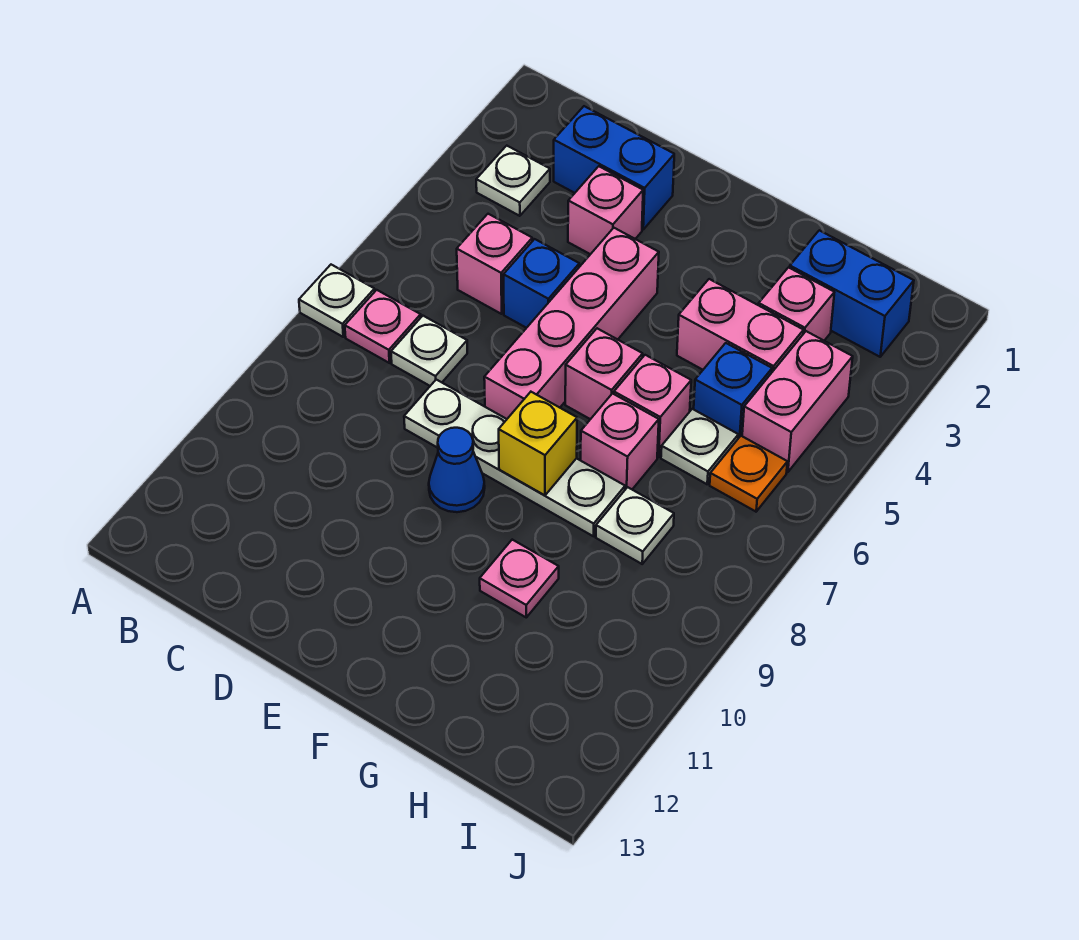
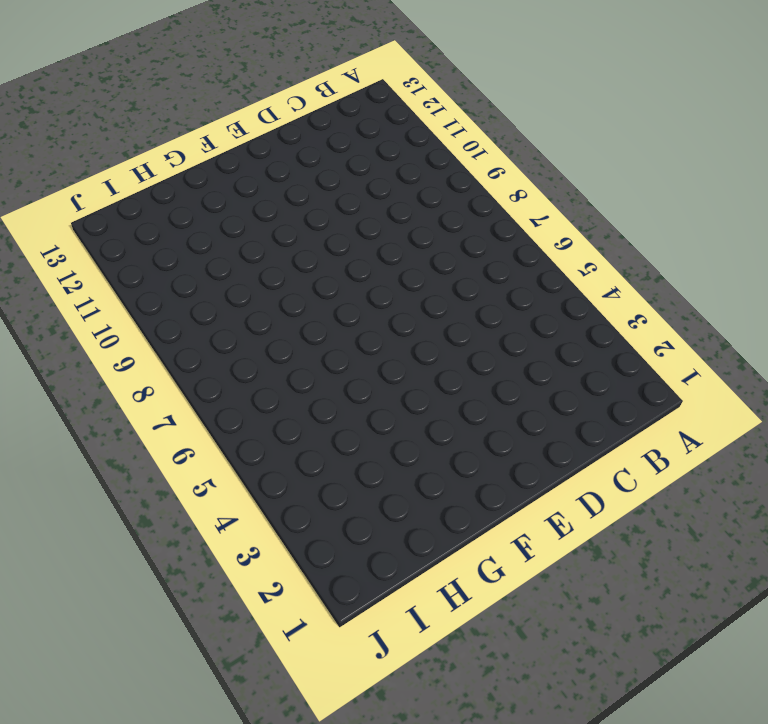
none -> white 1x1 plate [299,265,375,337]
none -> white 1x1 plate [476,146,550,216]
none -> pink 1x1 plate [345,290,421,363]

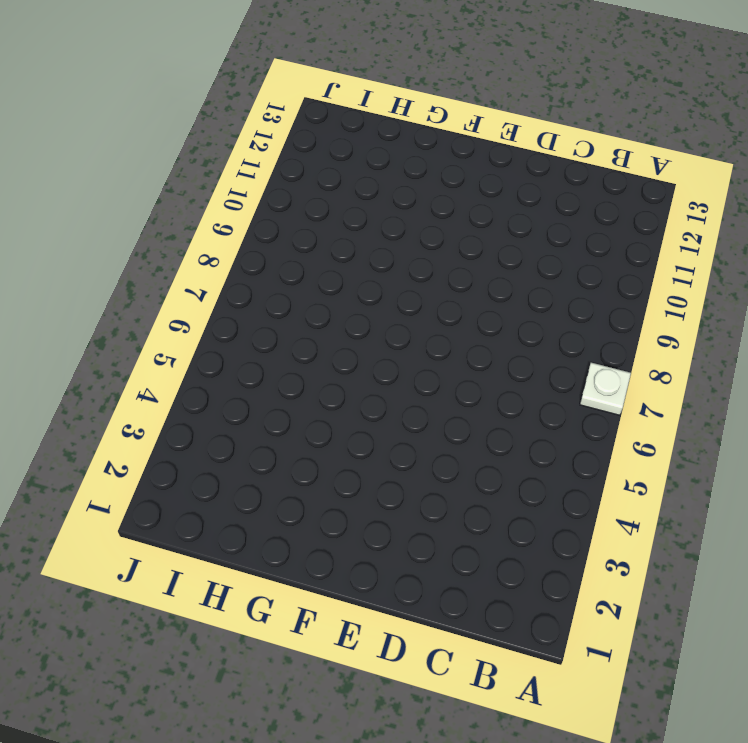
none -> white 1x1 plate [476,146,550,216]
none -> pink 1x1 plate [345,290,421,363]
none -> blue 1x2 brick [554,106,674,229]

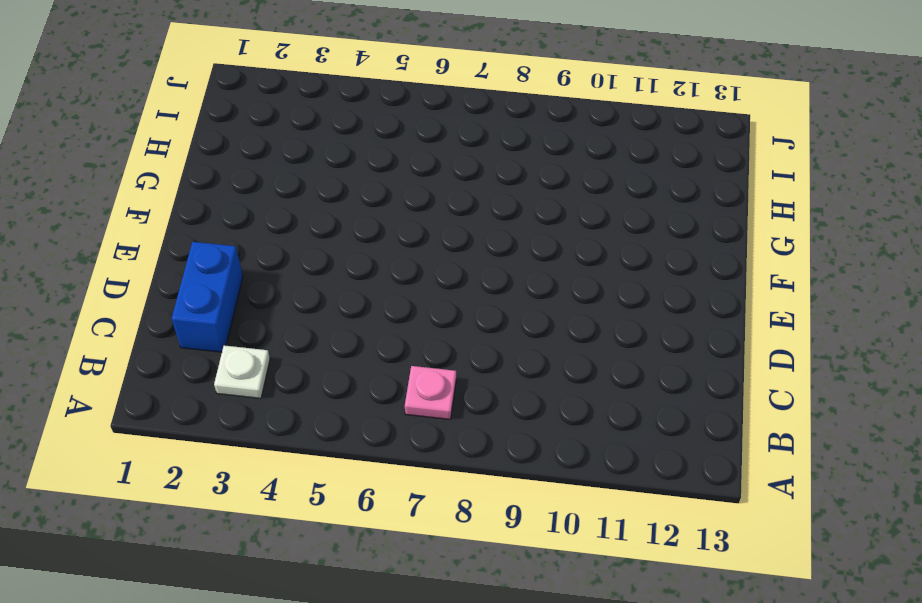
none -> white 1x1 plate [299,265,375,337]
none -> pink 1x1 brick [457,214,532,314]
none -> white 1x1 plate [391,316,467,386]

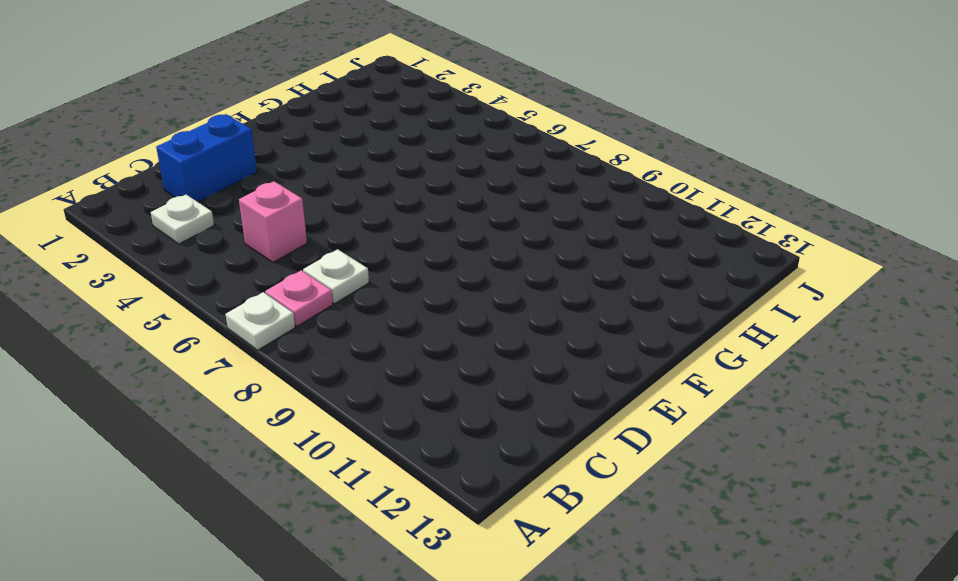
none -> pink 1x1 brick [568,166,643,254]
none -> blue 1x1 brick [503,239,579,328]
none -> white 1x4 plate [404,380,625,536]

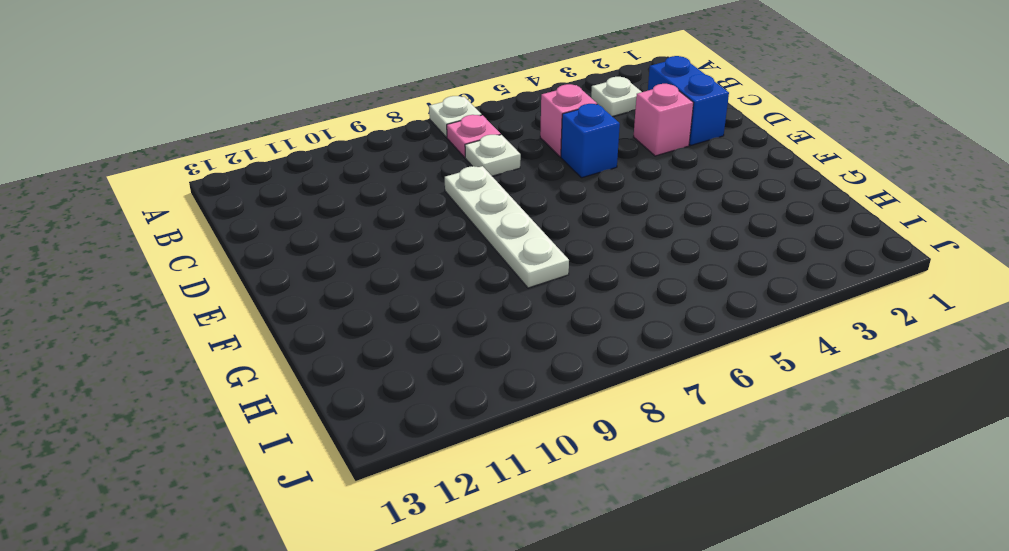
none -> pink 1x4 brick [484,228,659,419]
none -> blue 1x1 cone [429,428,485,512]
none -> pink 1x1 brick [565,328,643,419]

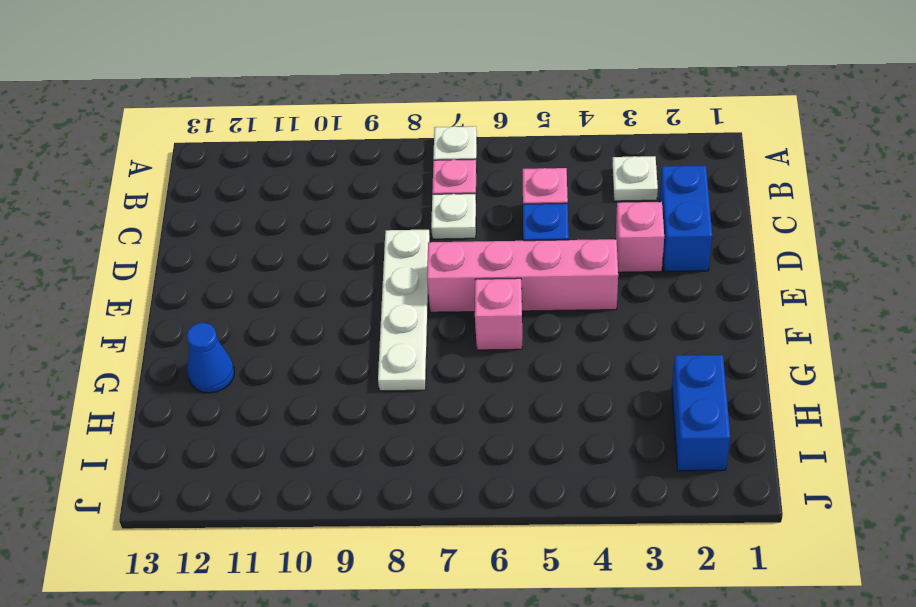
blue 1x1 cone [187,323,234,393] -> blue 1x1 cone moved to [429,428,485,512]
none -> pink 1x2 brick [677,279,804,372]
none -> pink 1x1 brick [614,355,691,457]
none -> pink 1x1 brick [581,394,659,489]

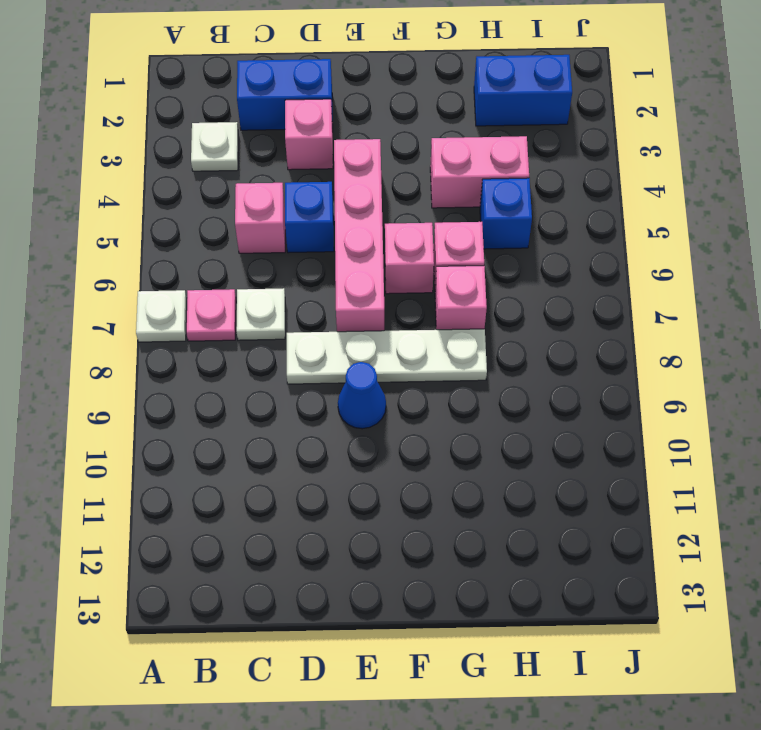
none -> pink 1x1 plate [480,540,559,617]
none -> pink 1x1 brick [759,267,835,341]
none -> white 1x1 plate [661,409,738,484]

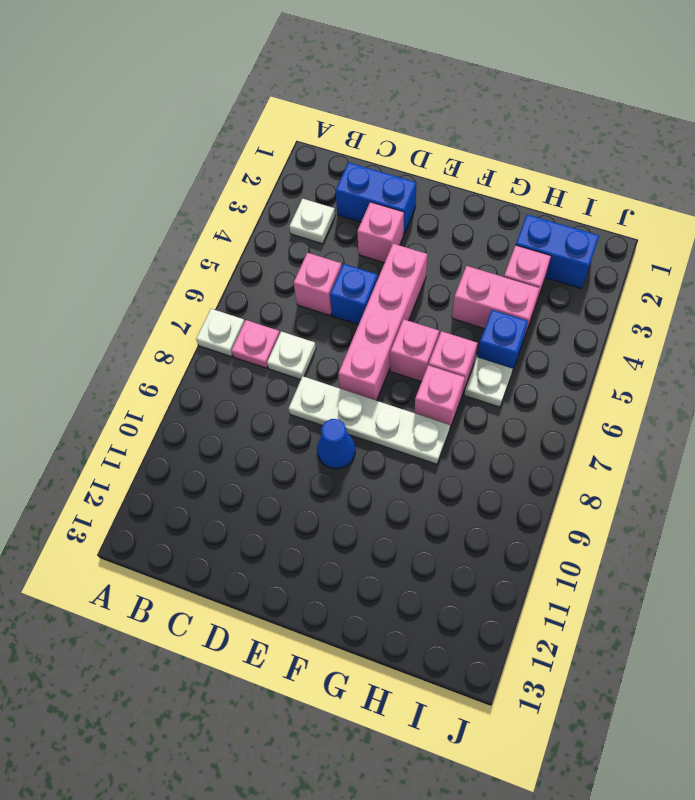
none -> pink 1x1 plate [480,540,559,617]
none -> white 1x1 plate [596,487,674,564]
none -> pink 1x2 brick [742,331,853,472]

